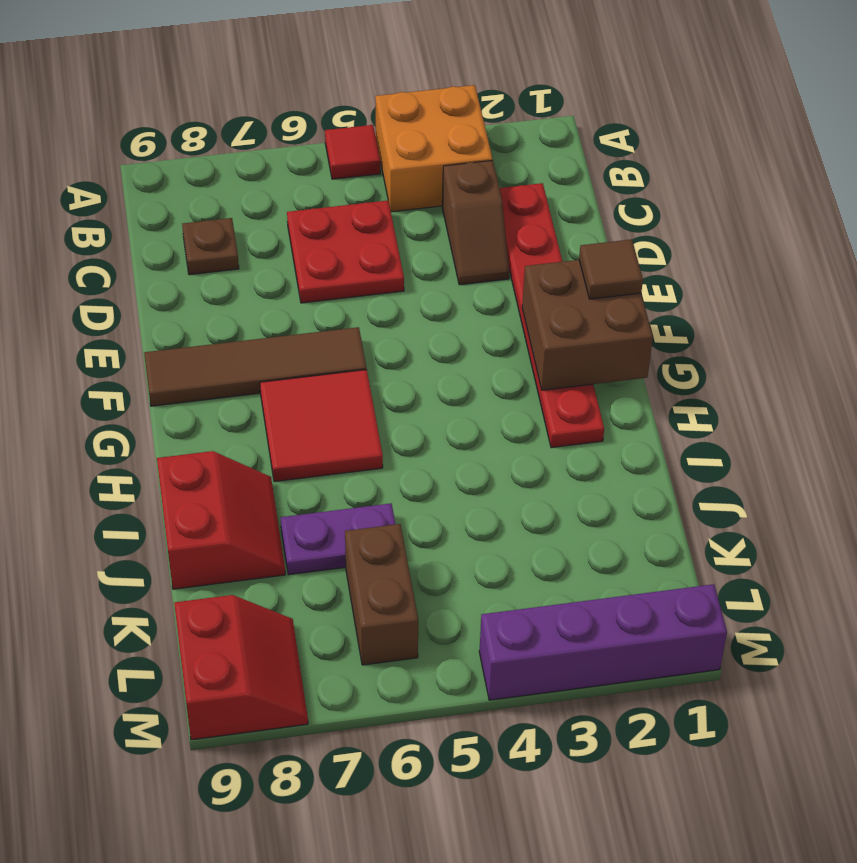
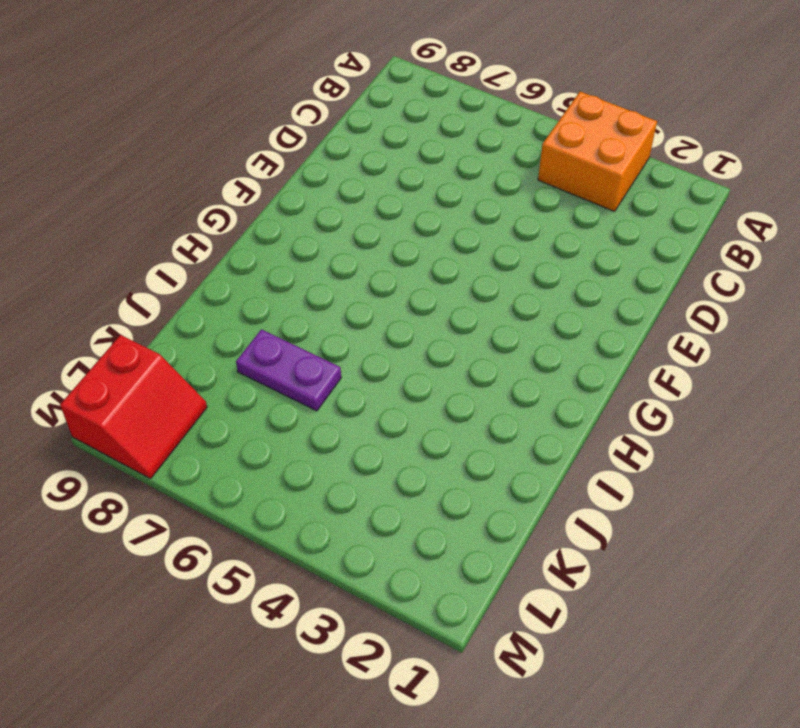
none -> red 1x1 tile [325,125,380,179]
none -> red 1x6 plate [500,183,604,448]
none -> brown 1x2 slope [442,160,509,285]

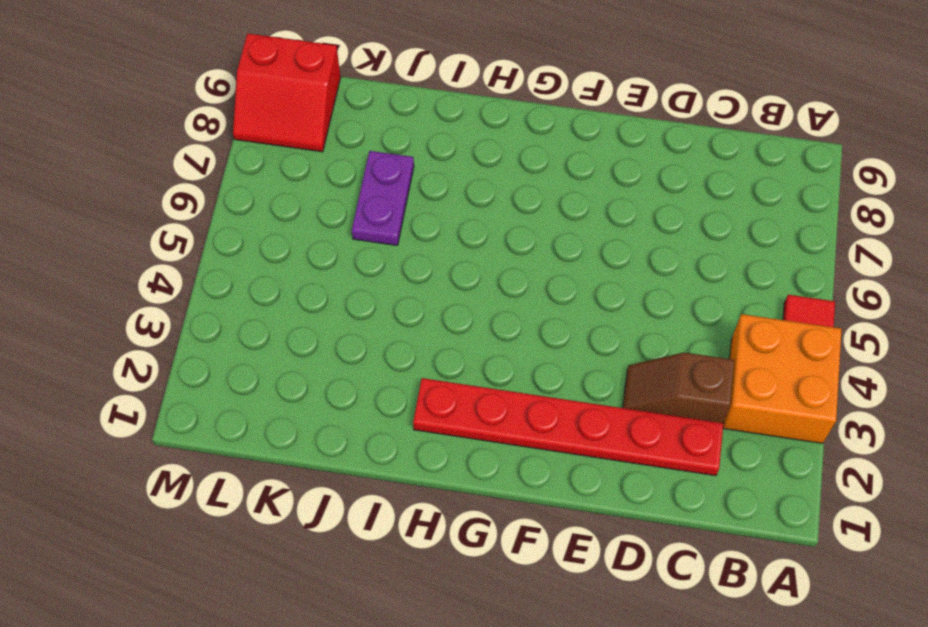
none -> red 2x2 plate [287,200,404,303]
none -> brown 1x1 plate [182,218,239,275]
none -> brown 1x4 tile [144,327,367,406]

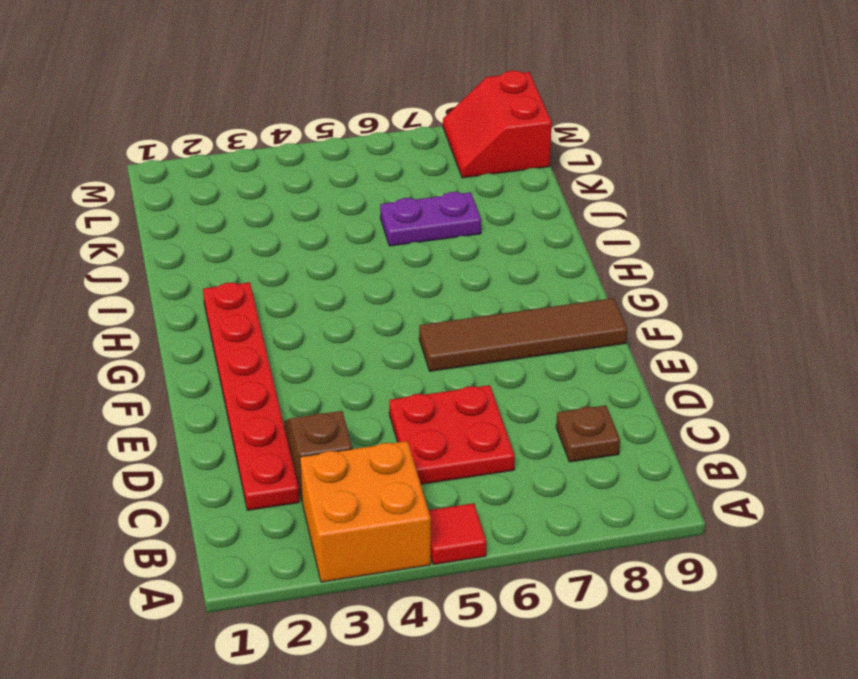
none -> red 2x2 tile [260,370,383,482]
none -> red 2x2 slope [157,451,285,589]
none -> brown 1x2 brick [345,524,418,665]

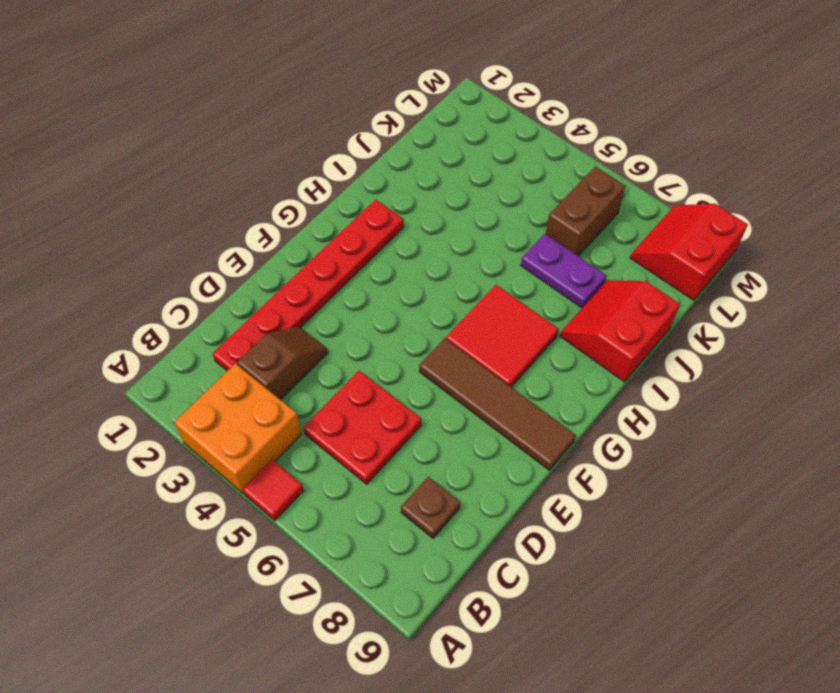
none -> purple 1x4 brick [479,584,727,700]
none -> brown 2x2 brick [522,260,653,390]
none -> brown 1x1 tile [579,239,643,299]

